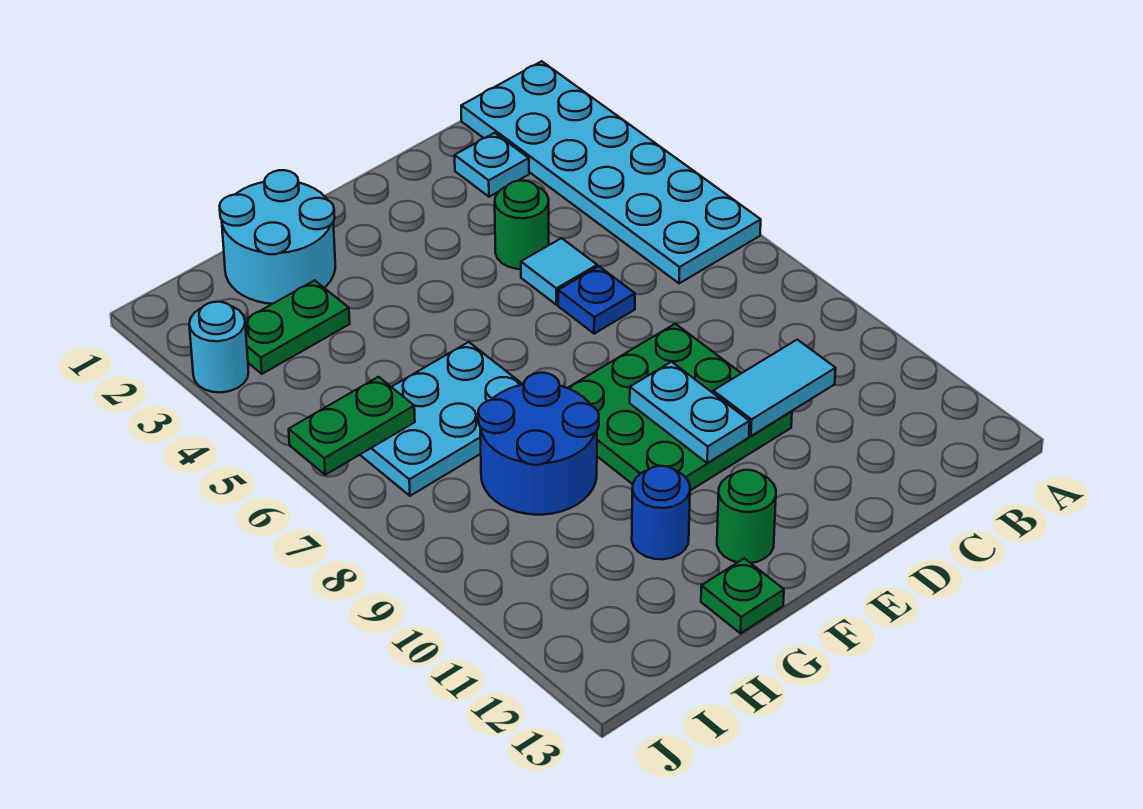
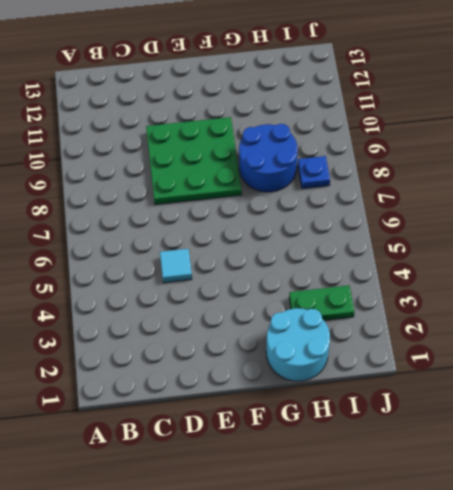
blue 1x1 plate [298,156,330,189] -> blue 1x1 plate moved to [558,266,635,334]
none -> cyan 2x6 plate [461,61,761,283]
none -> cyan 1x1 plate [455,133,529,197]
none -> green 1x1 round brick [495,181,549,269]

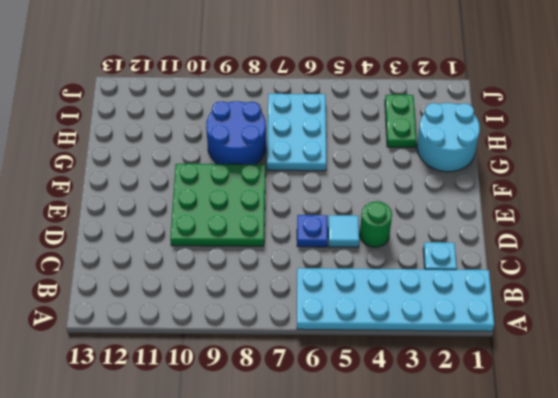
none -> green 1x1 round brick [717,470,776,563]
none -> blue 1x1 round brick [632,466,690,559]
none -> green 1x1 plate [701,558,784,633]

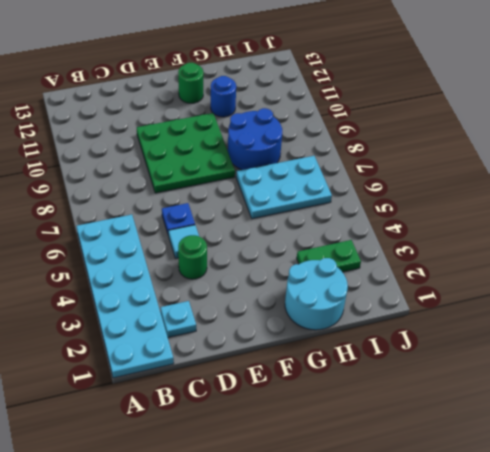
none -> green 1x1 plate [701,558,784,633]
none -> cyan 1x1 round brick [189,302,249,392]
none -> cyan 1x2 tile [713,340,836,436]

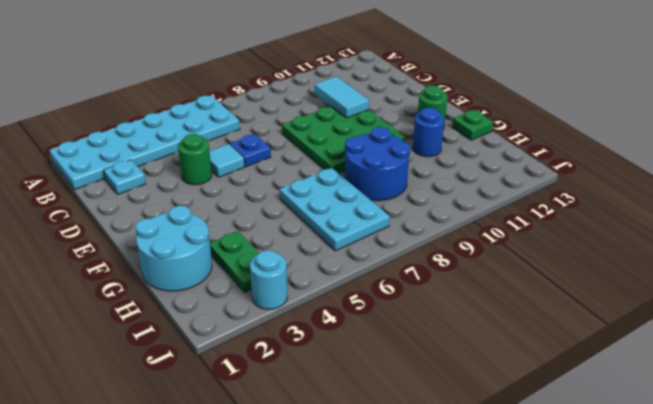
none -> cyan 1x2 plate [630,362,749,463]
none -> green 1x2 plate [289,377,415,475]

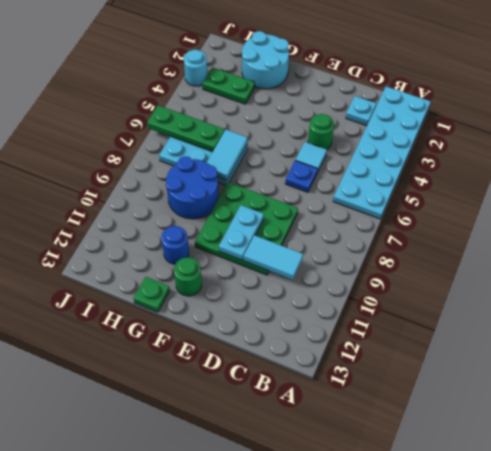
cyan 1x2 tile [207,130,247,180] -> none
green 1x3 plate [147,105,224,152] -> green 1x2 plate [289,377,415,475]

